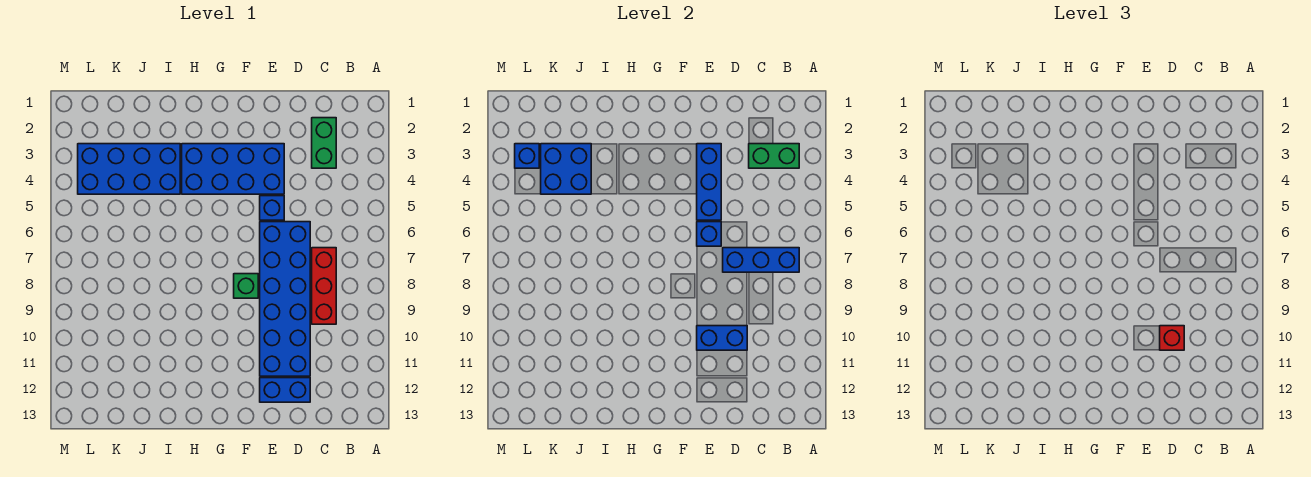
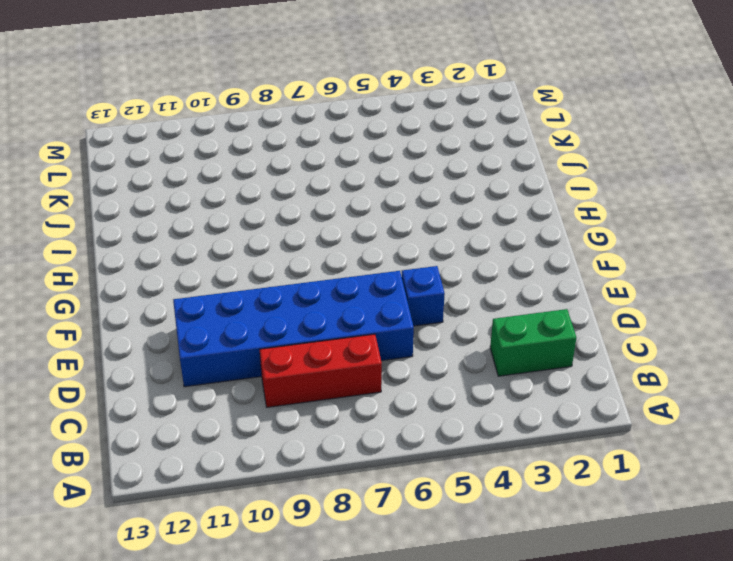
none -> blue 1x2 brick [260,378,310,402]
none -> blue 2x4 brick [182,144,284,194]
none -> green 1x1 brick [234,274,258,298]

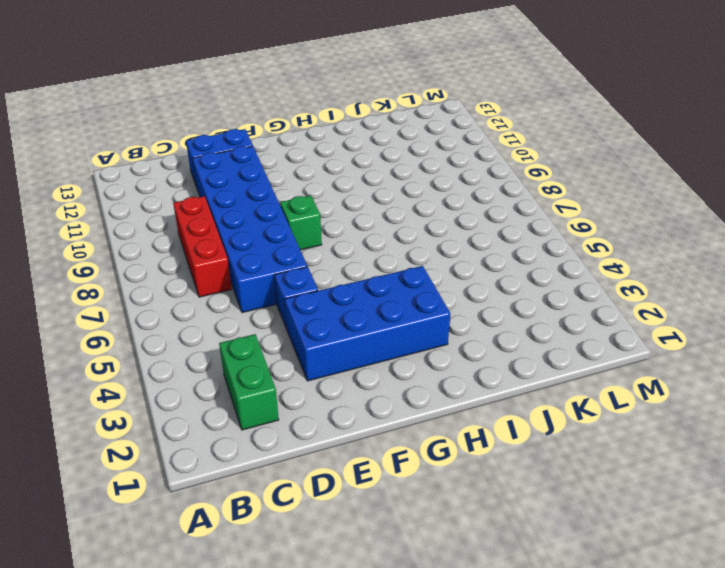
none -> blue 2x4 brick [78,144,180,194]
none -> green 1x2 brick [749,144,799,168]
none -> blue 1x3 brick [723,248,799,272]

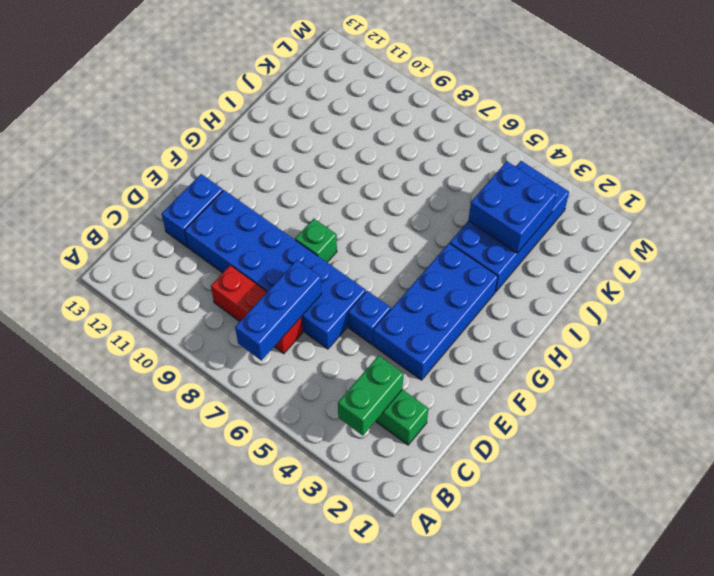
none -> blue 1x2 brick [697,326,747,350]
none -> blue 1x3 brick [697,144,721,220]
none -> blue 1x1 brick [697,222,721,246]

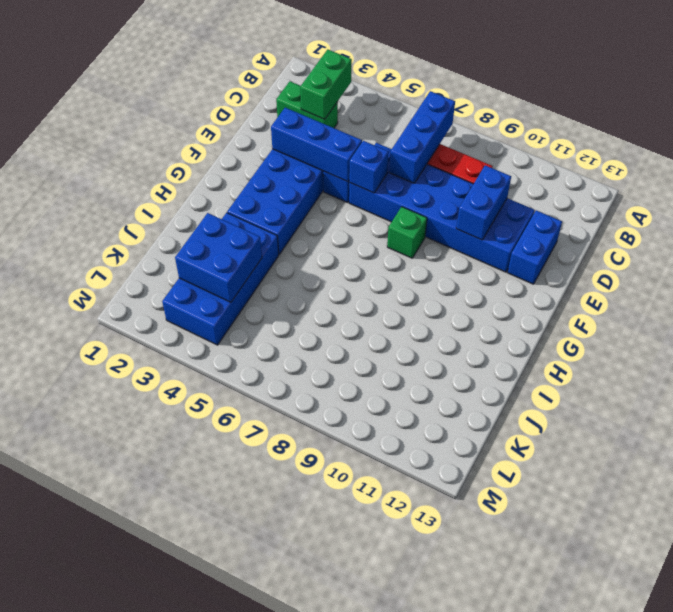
none -> blue 1x1 brick [515,144,539,168]
none -> red 1x1 brick [1160,326,1184,350]

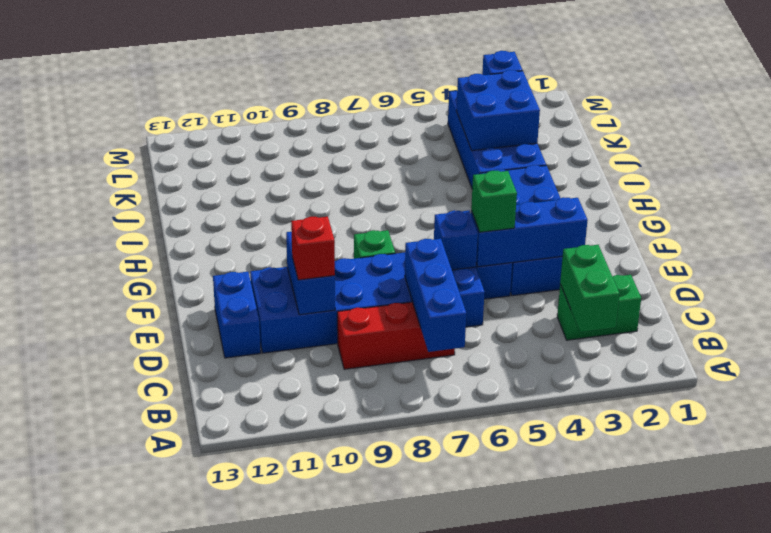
green 1x1 brick [471,171,517,232] -> none

